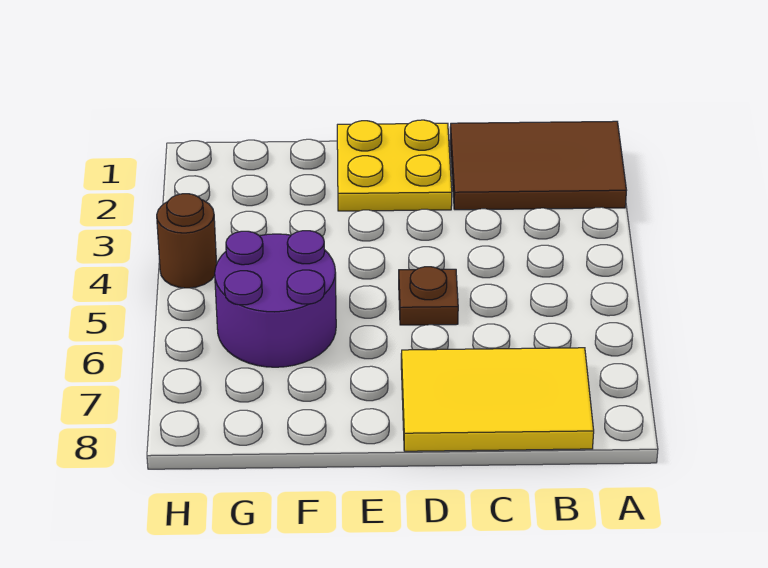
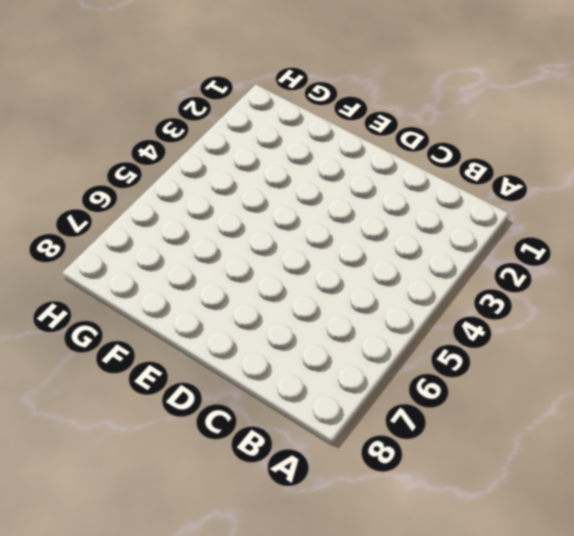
none -> brown 2x3 tile [450,121,626,210]
none -> yellow 2x3 tile [401,348,594,451]

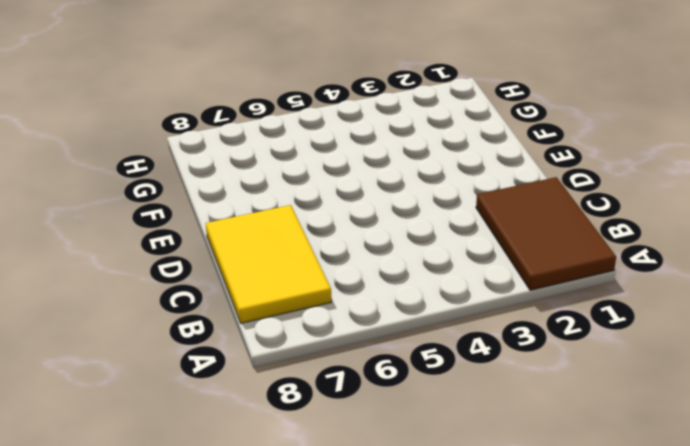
none -> yellow 2x2 plate [337,120,452,211]
none -> brown 1x1 plate [399,267,458,325]

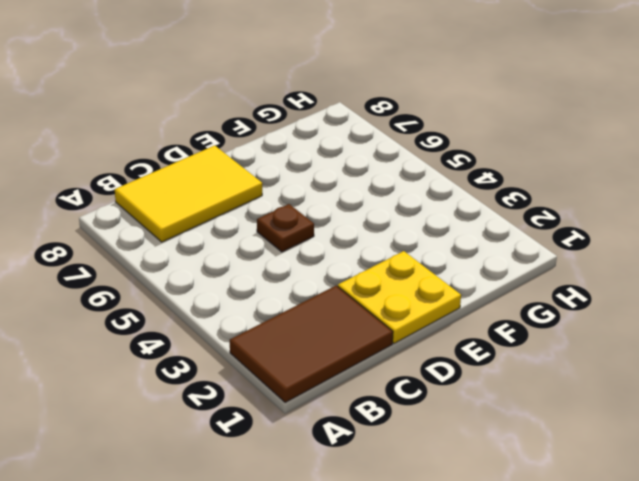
none -> purple 2x2 round brick [215,231,336,367]
none -> brown 1x1 round brick [157,194,217,288]

